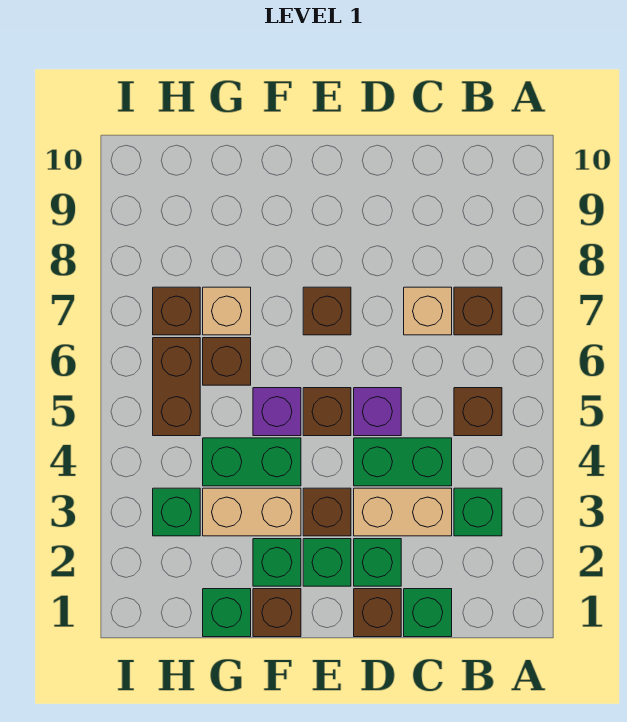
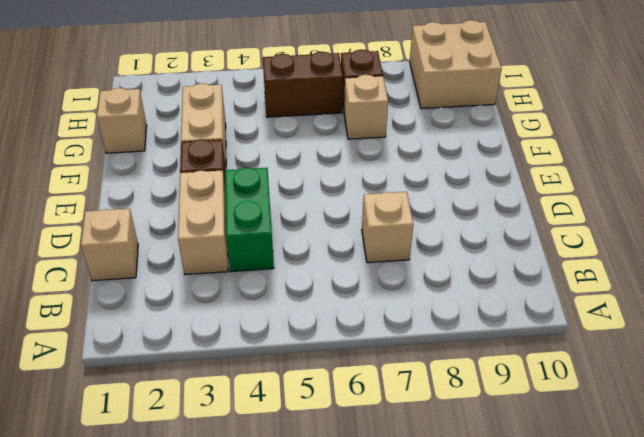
tan 1x1 brick [81,209,138,281] -> green 1x1 brick [404,589,452,637]
tan 1x1 brick [97,88,147,153] -> green 1x1 brick [203,589,251,637]
tan 2x2 brick [410,20,502,109] -> none
none -> green 1x1 brick [454,488,502,536]
none -> brown 1x1 brick [454,388,502,436]
none -> brown 1x1 brick [454,287,502,335]

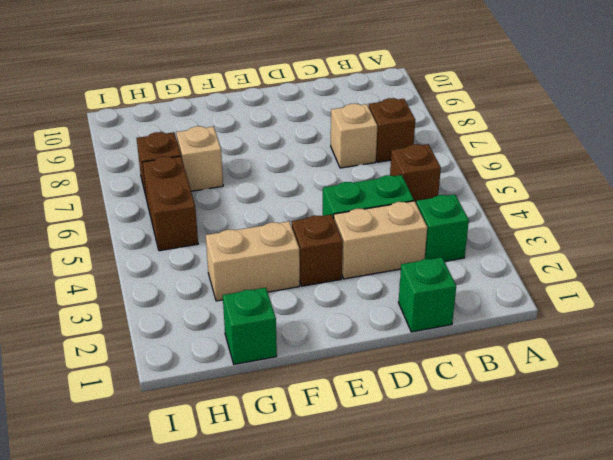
none -> brown 1x1 brick [354,589,401,637]
none -> green 1x1 brick [354,539,401,586]
none -> purple 1x1 brick [354,388,401,436]

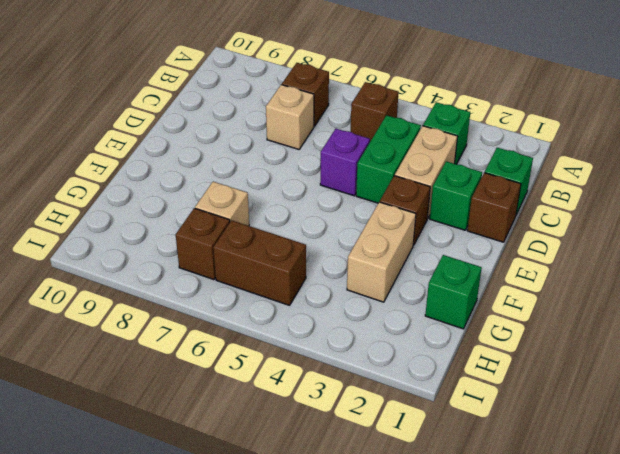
none -> green 1x1 brick [303,539,351,586]
none -> brown 1x1 brick [303,388,351,436]
none -> brown 1x1 brick [303,287,351,335]

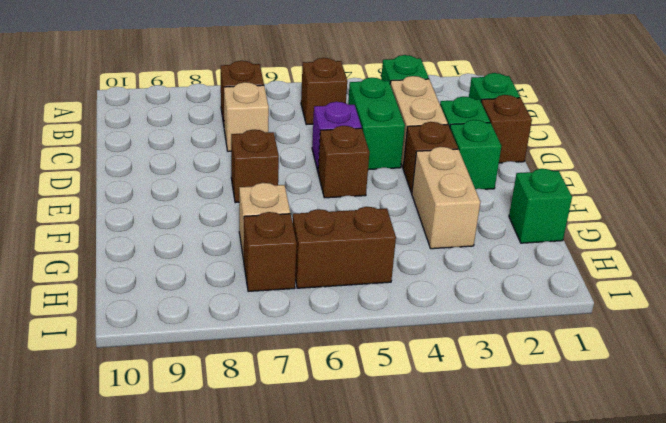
none -> brown 1x1 brick [253,589,301,637]
none -> green 1x1 brick [253,539,301,586]
none -> green 1x2 brick [203,438,301,486]

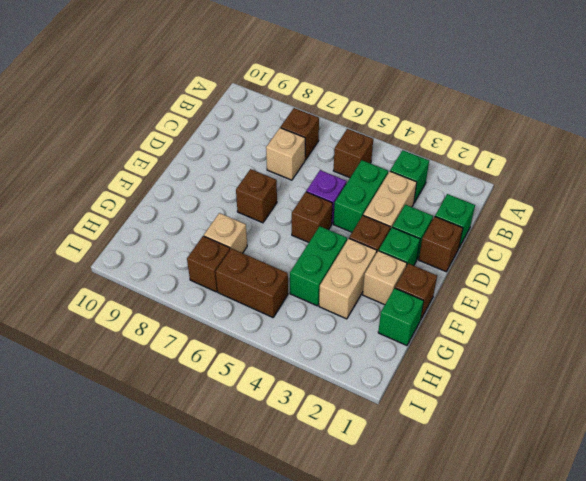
tan 1x1 brick [363,251,407,305] -> green 1x1 brick [253,539,301,586]
none -> purple 1x1 brick [253,388,301,436]
none -> brown 1x1 brick [203,338,251,385]
none -> green 1x1 brick [153,488,200,536]

